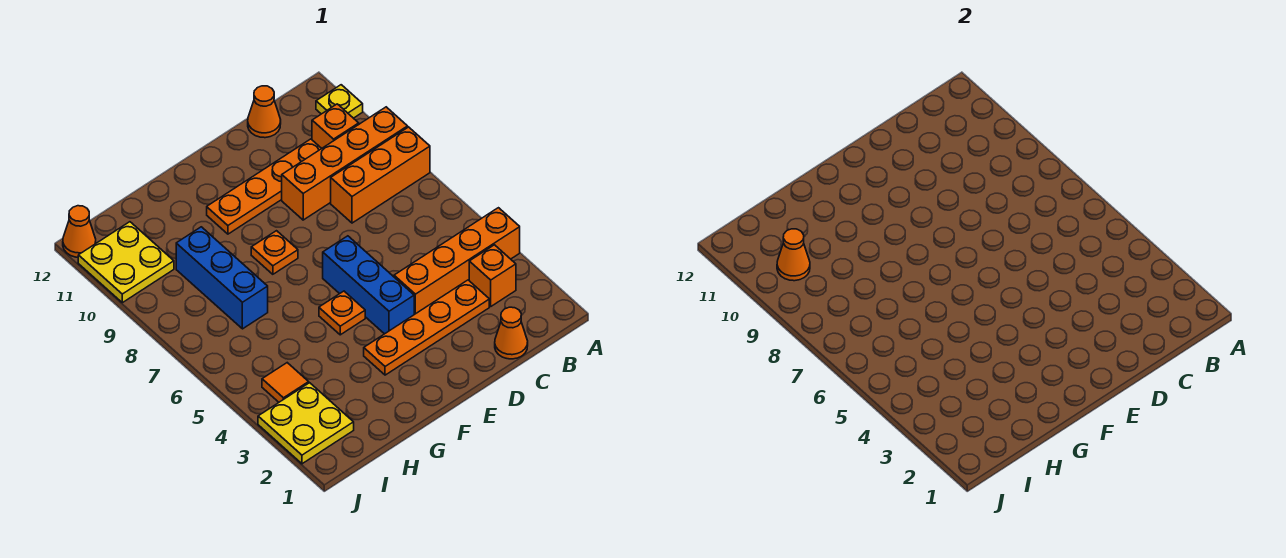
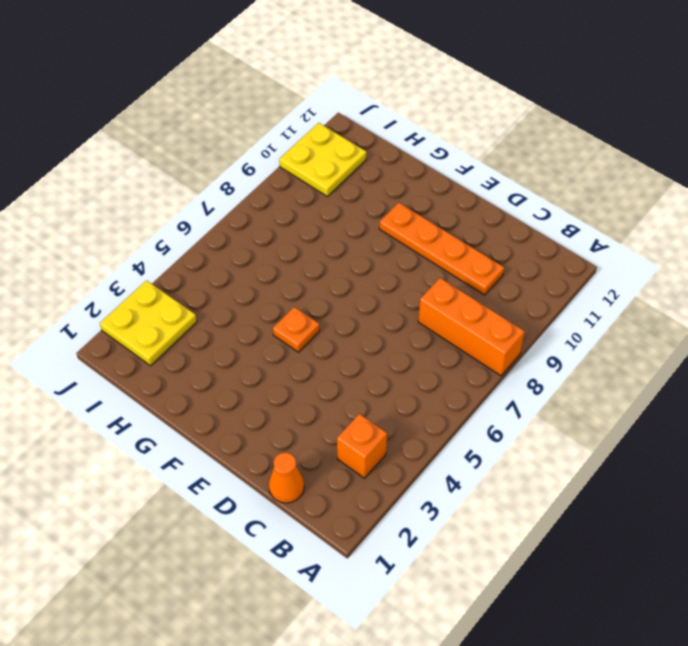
none -> orange 1x4 brick [394,208,520,314]
none -> orange 1x4 brick [282,107,408,220]
none -> yellow 1x1 plate [316,85,363,118]

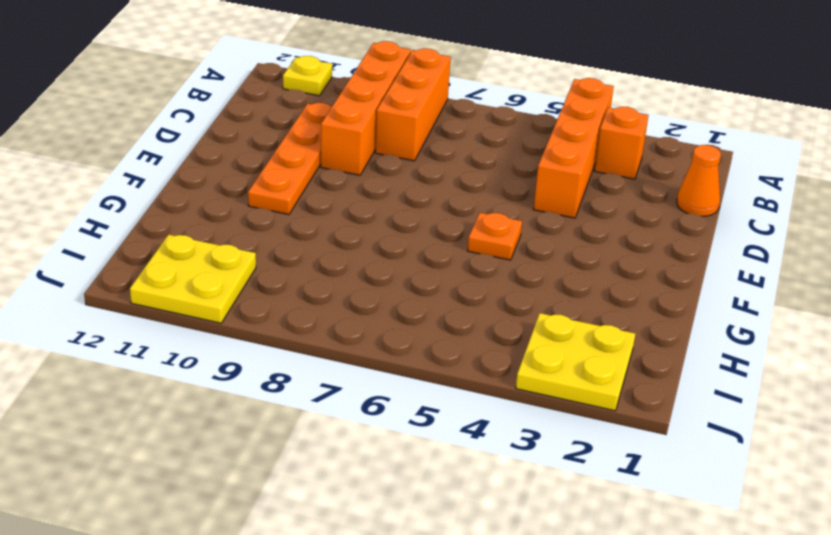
none -> orange 1x1 brick [312,104,359,148]
none -> orange 1x4 plate [364,280,489,375]
none -> orange 1x1 cone [248,86,281,138]

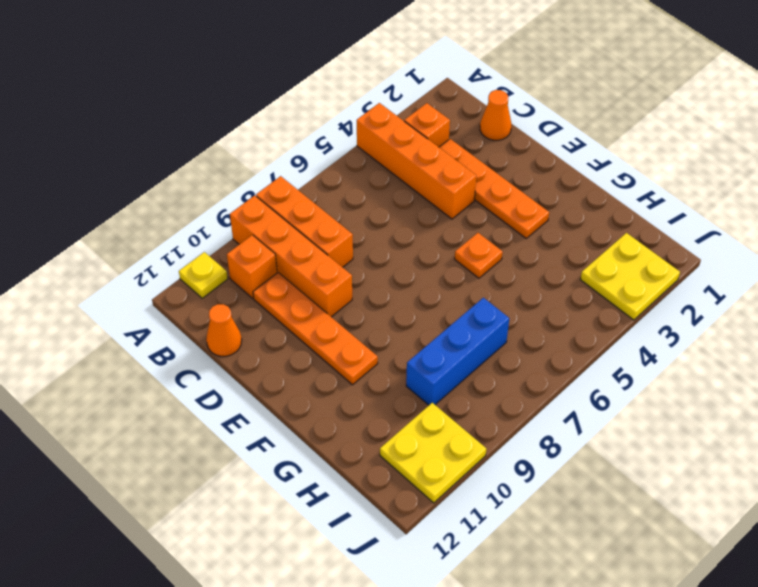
none -> blue 1x3 brick [323,236,414,334]
none -> orange 1x1 plate [251,231,298,274]
none -> orange 1x1 tile [262,363,309,402]

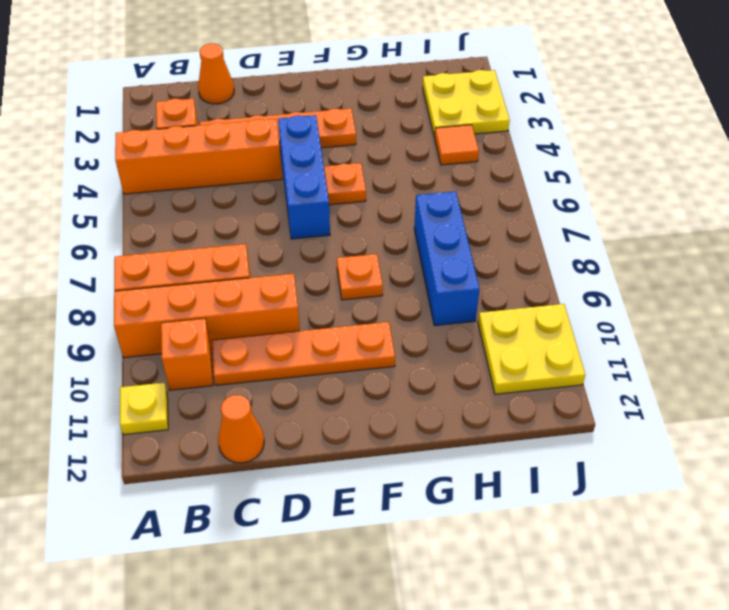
none -> orange 1x1 cone [63,206,96,257]
none -> orange 1x1 cone [777,229,810,281]

